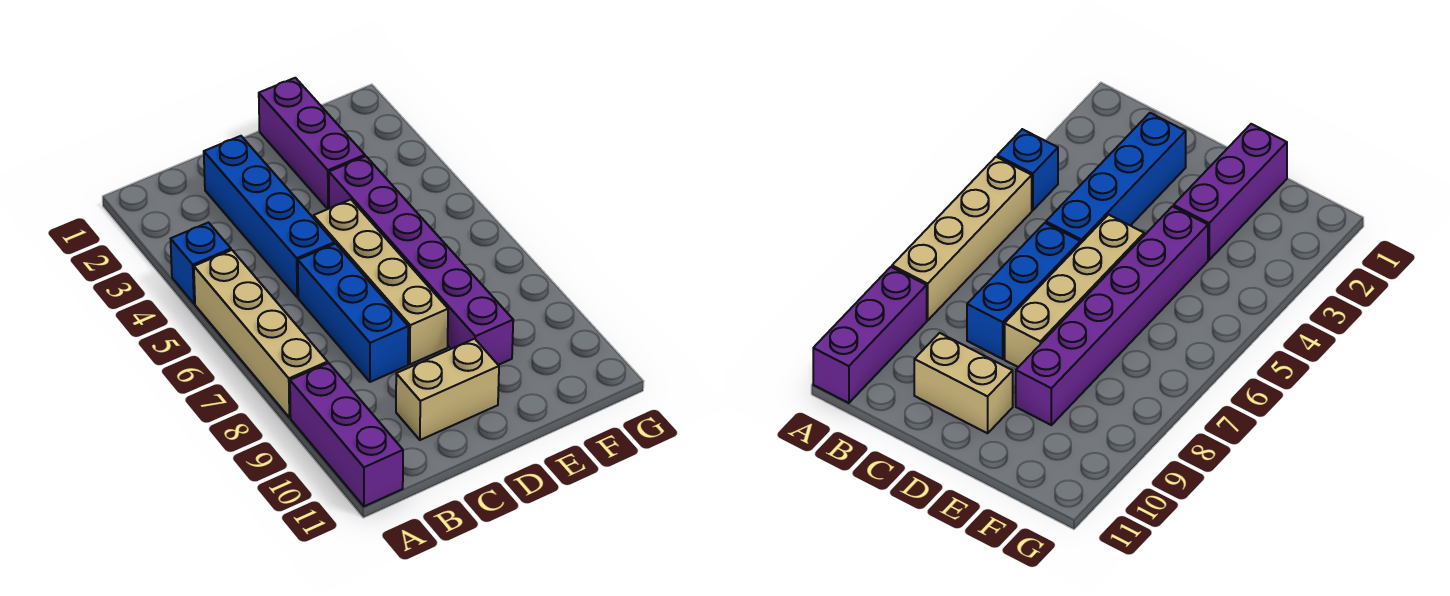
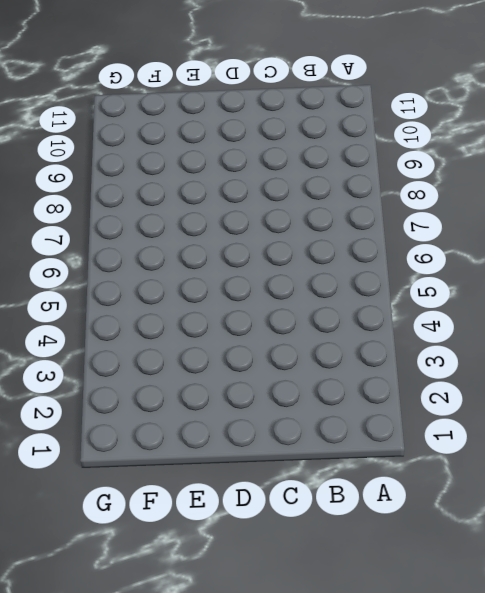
none -> blue 1x1 brick [171,223,231,304]
none -> tan 1x4 brick [194,250,328,418]

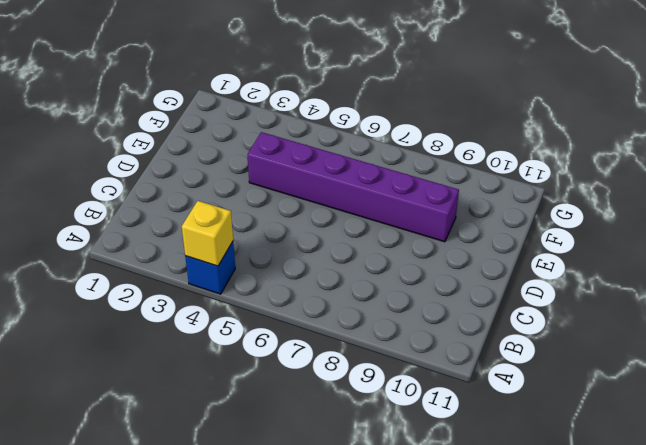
yellow 1x1 brick [182,201,233,266] -> none
none -> tan 1x4 brick [194,250,328,418]
none -> purple 1x3 brick [290,363,403,506]

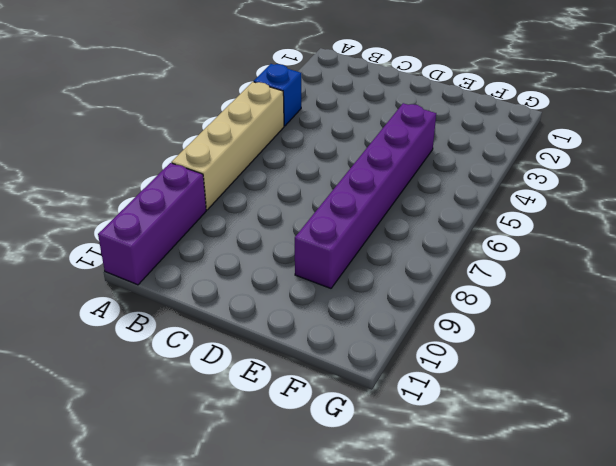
none -> blue 1x4 brick [204,136,335,297]
none -> blue 1x3 brick [298,244,408,382]

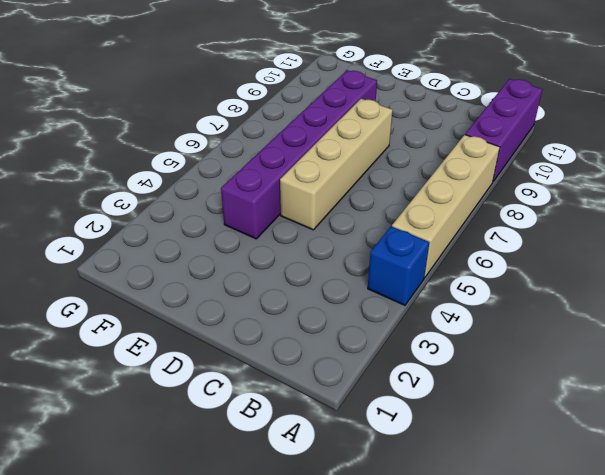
none -> blue 1x4 brick [204,136,335,297]
none -> blue 1x3 brick [298,244,408,382]

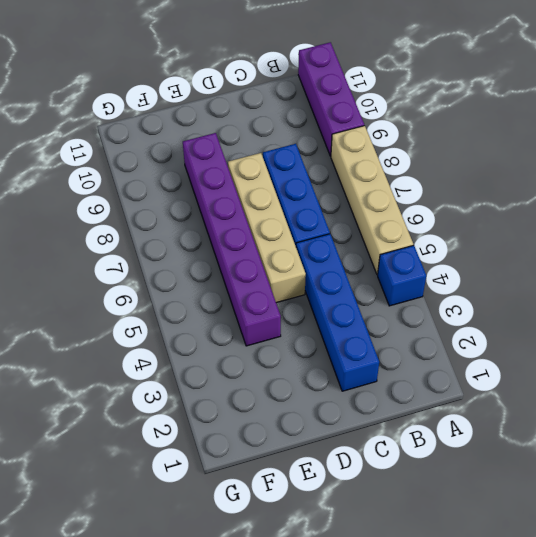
none -> tan 1x2 brick [396,339,499,440]
none -> purple 1x3 brick [259,78,365,209]

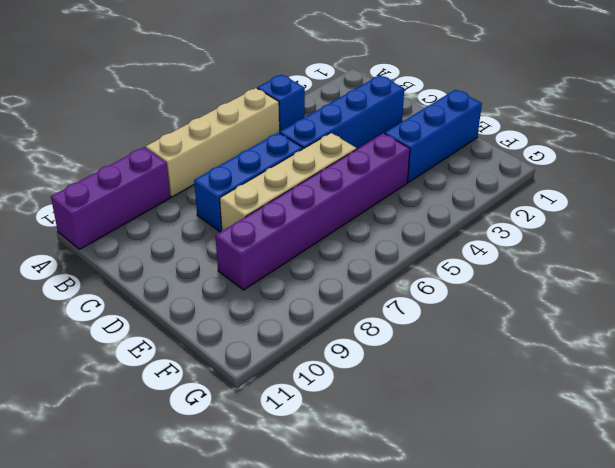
blue 1x3 brick [385,90,482,182] -> purple 1x3 brick [259,78,365,209]
none -> tan 1x2 brick [396,339,499,440]

